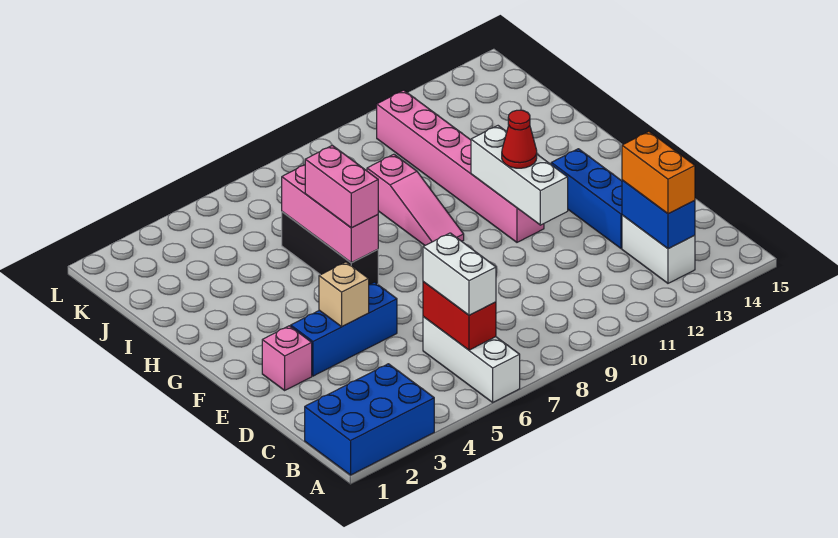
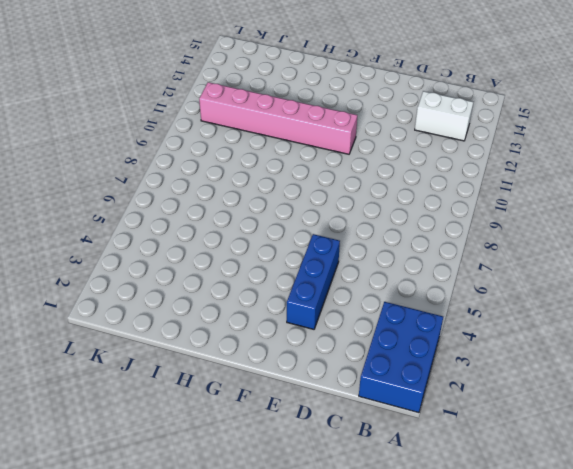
none -> white 1x3 brick [423,317,520,402]
none -> blue 1x3 brick [551,149,622,248]
none -> pink 1x1 brick [262,326,312,390]

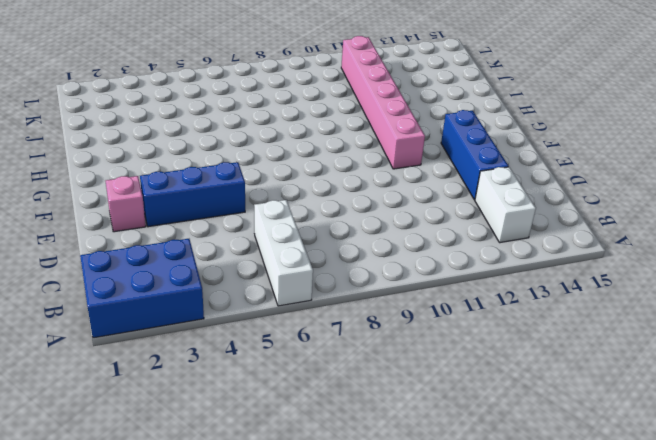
none -> black 1x3 brick [282,212,378,285]
none -> pink 1x3 slope [367,154,464,245]
none -> red 1x2 brick [423,282,496,350]

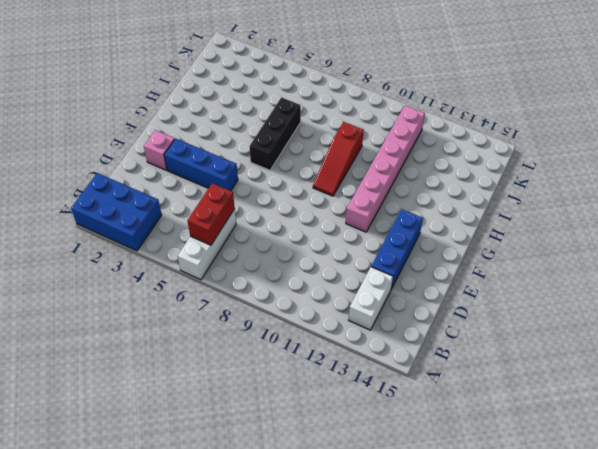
red 1x3 slope [313,122,364,196] -> pink 1x3 slope [367,154,464,245]
none -> blue 1x2 brick [622,180,695,249]
none -> tan 1x1 brick [319,262,369,327]
none -> white 1x3 brick [471,126,568,225]

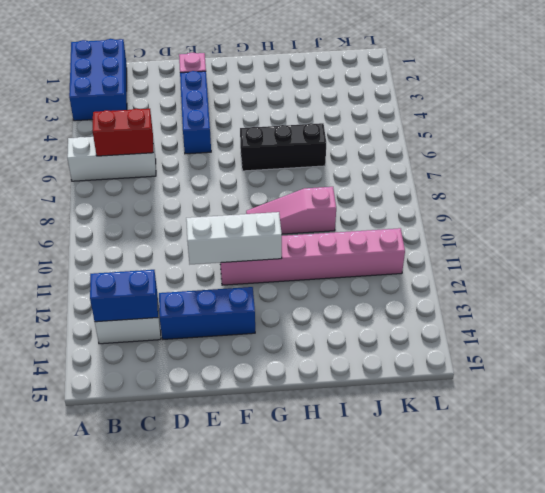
none -> tan 1x1 brick [319,262,369,327]
none -> pink 1x3 brick [282,165,378,263]
none -> white 1x2 brick [423,233,496,315]

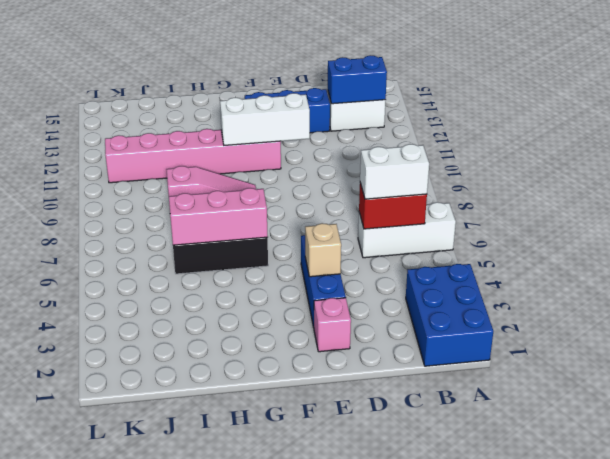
none -> orange 1x2 brick [622,132,695,214]
none -> red 1x1 cone [502,110,537,168]
none -> pink 1x2 brick [305,145,378,228]

